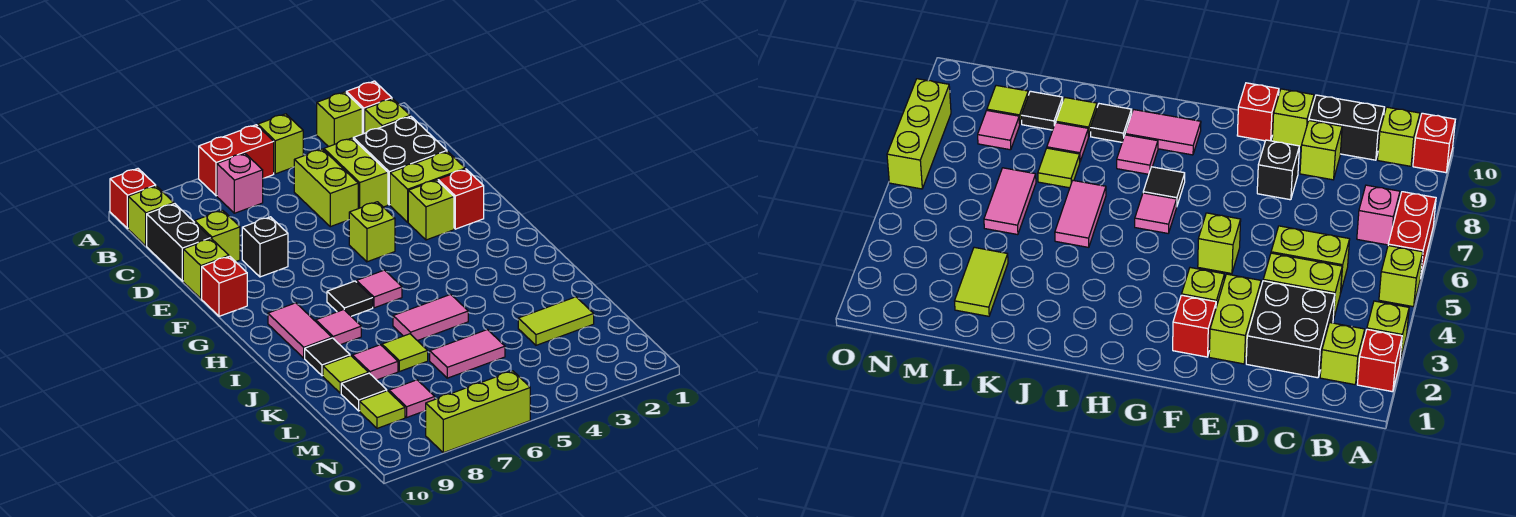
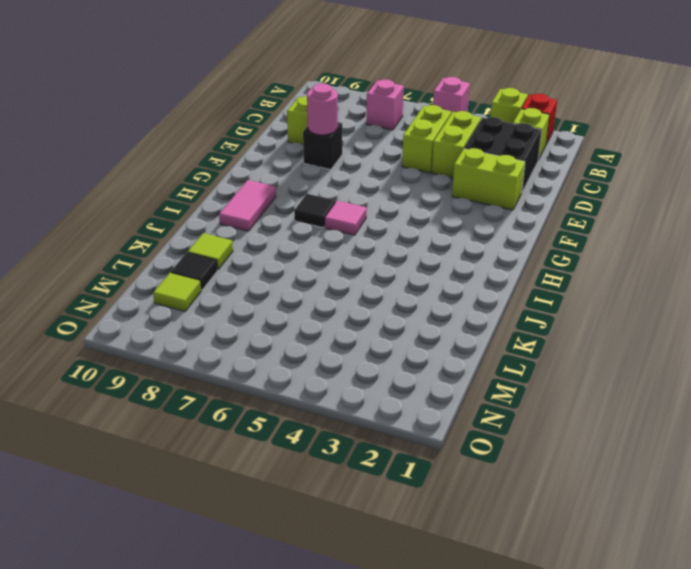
pink 1x1 brick [433,77,470,113] -> lime 1x1 brick [258,114,303,174]
pink 1x1 round brick [307,83,338,135] -> none
none -> red 1x2 brick [199,125,274,196]
none -> red 1x1 brick [110,169,156,228]
none -> lime 1x1 brick [128,186,174,246]
none -> black 1x2 brick [147,204,211,281]

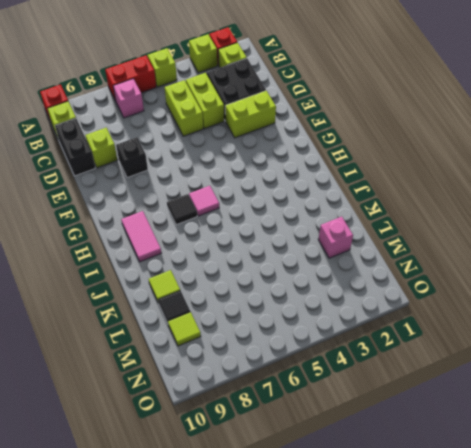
pink 1x1 brick [318,217,353,258] -> lime 1x2 tile [518,297,594,345]
none -> lime 1x1 brick [183,239,229,299]
none -> red 1x1 brick [438,169,484,229]
none -> lime 1x1 brick [408,180,454,240]
none -> lime 1x1 brick [349,202,395,262]

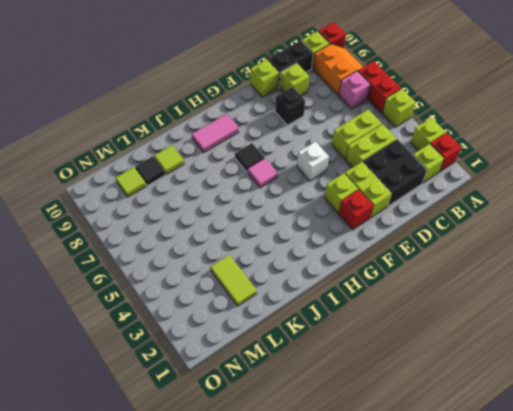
orange 2x2 slope [313,44,363,95] -> none
white 1x1 brick [297,142,329,181] -> lime 1x1 brick [349,202,395,262]
none -> red 1x1 brick [202,256,247,316]
none -> pink 1x1 tile [316,310,361,345]
none -> pink 1x2 tile [393,294,468,341]
none -> black 1x1 tile [305,338,350,376]

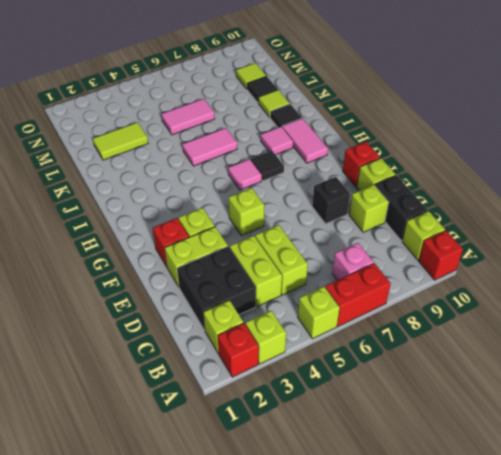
none -> lime 1x1 tile [382,334,428,371]
none -> pink 1x1 tile [352,345,398,380]
none -> pink 1x1 tile [389,380,435,417]
none -> lime 1x3 brick [426,371,530,453]

